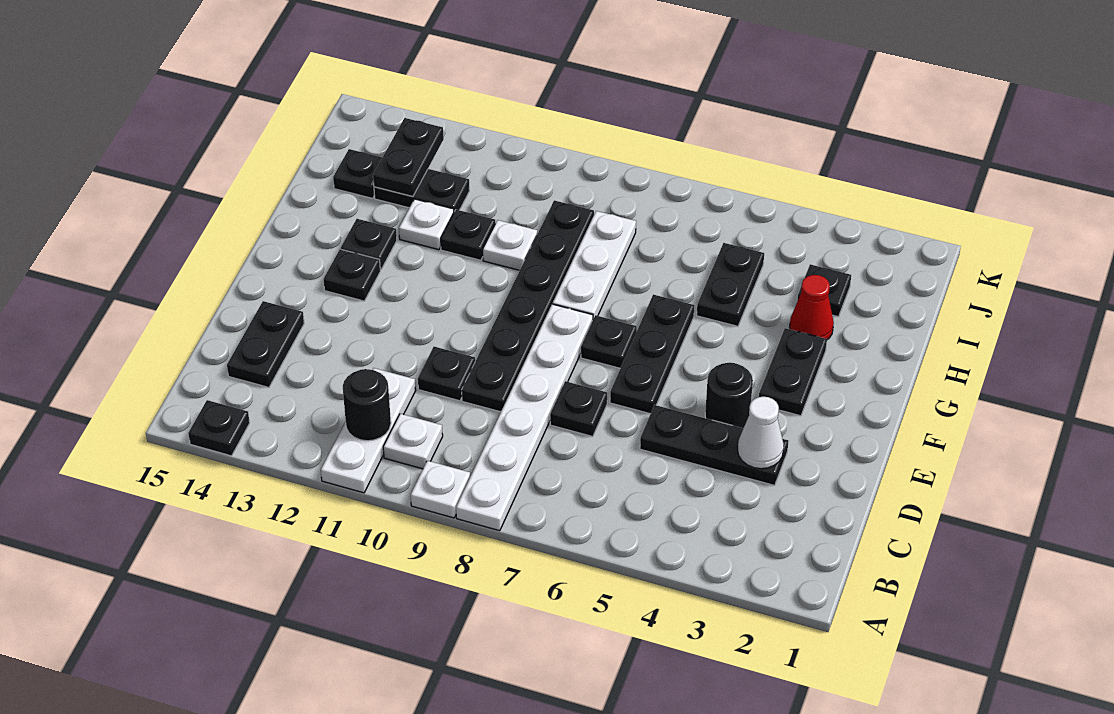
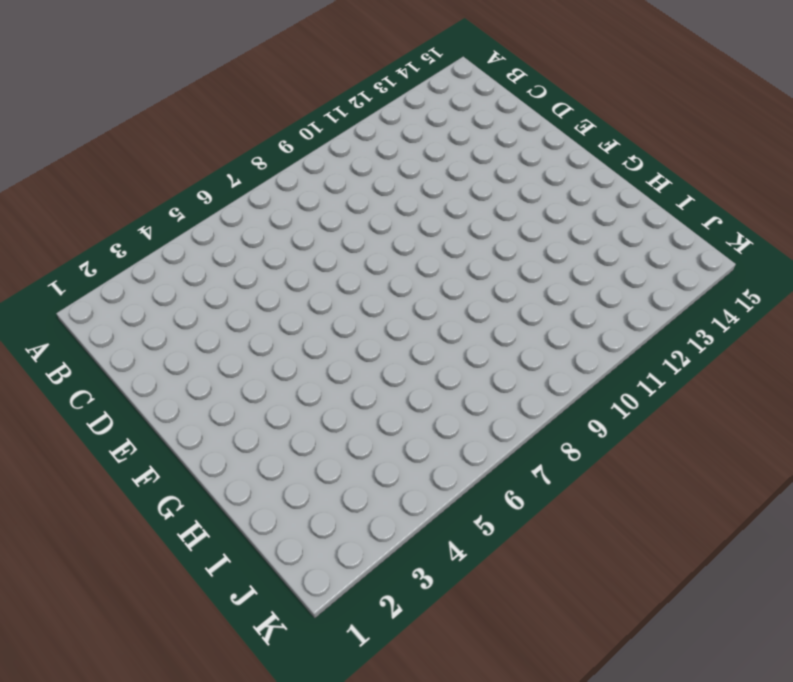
none -> white 1x6 plate [456,304,593,531]
none -> white 1x1 plate [411,461,470,518]
none -> white 1x3 plate [321,368,416,493]

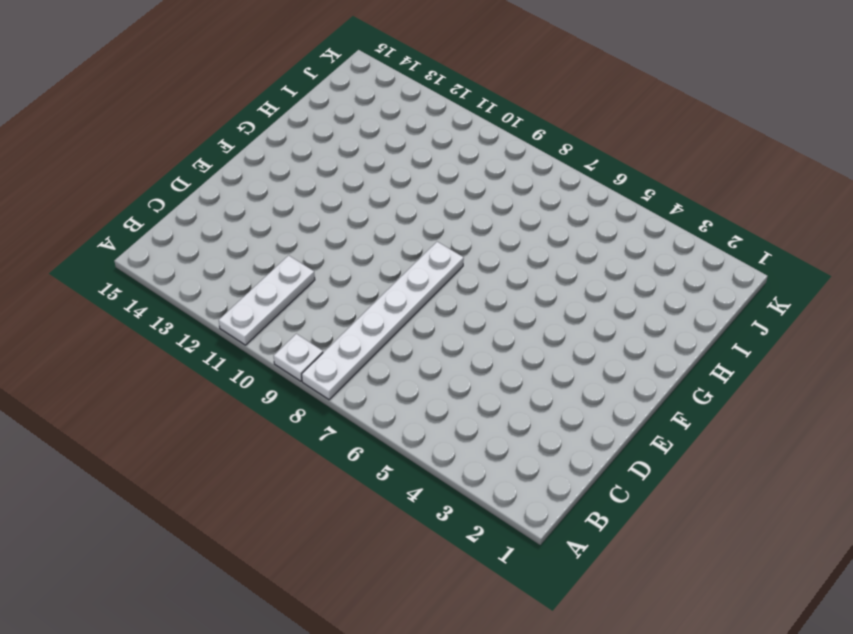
none -> black 1x1 plate [188,400,250,456]
none -> white 1x1 plate [383,414,443,469]
none -> black 1x2 plate [227,301,304,387]

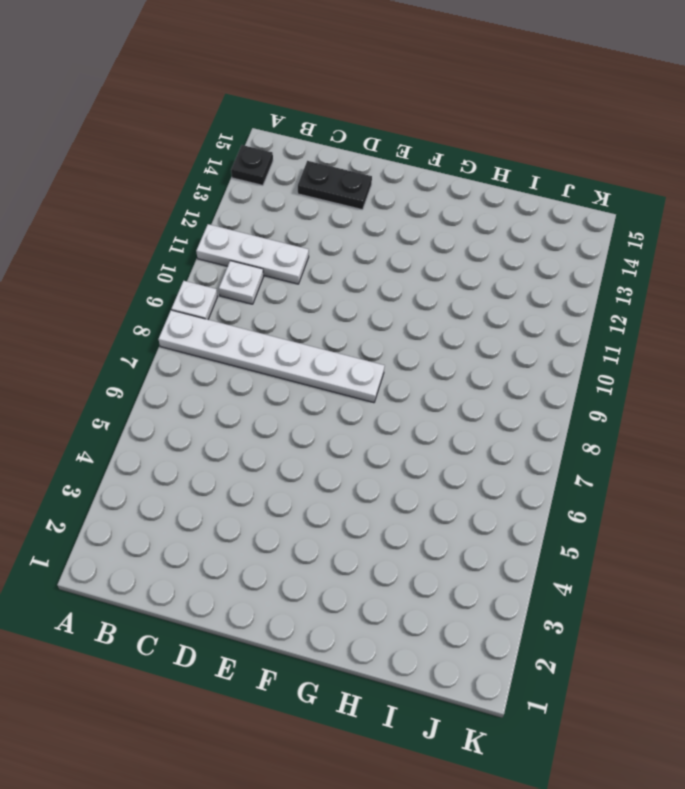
none -> black 1x3 plate [640,405,788,485]
none -> black 1x1 plate [550,381,607,437]
none -> black 1x6 plate [462,200,594,412]

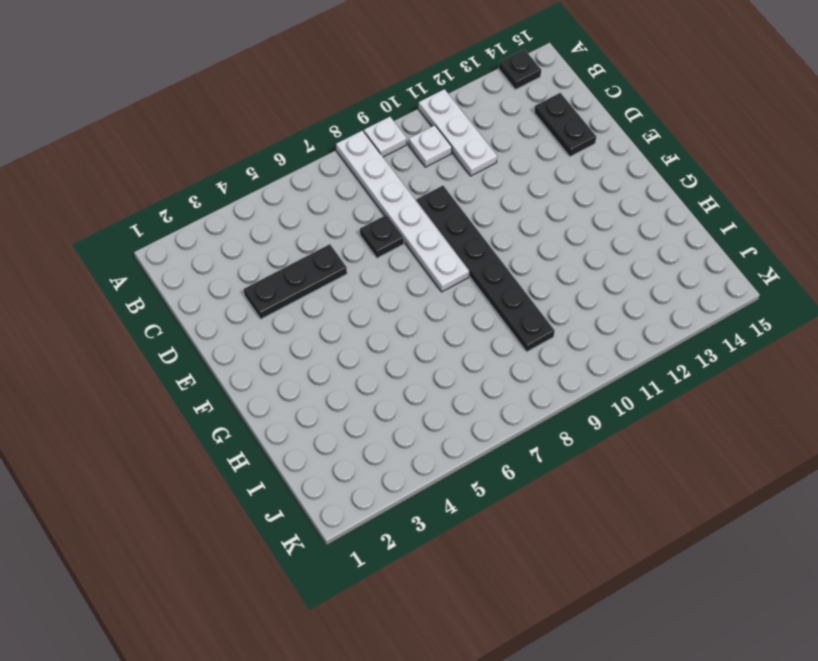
none -> black 1x1 plate [418,347,475,401]
none -> black 1x1 round brick [705,363,753,428]
none -> black 1x3 plate [610,294,695,414]

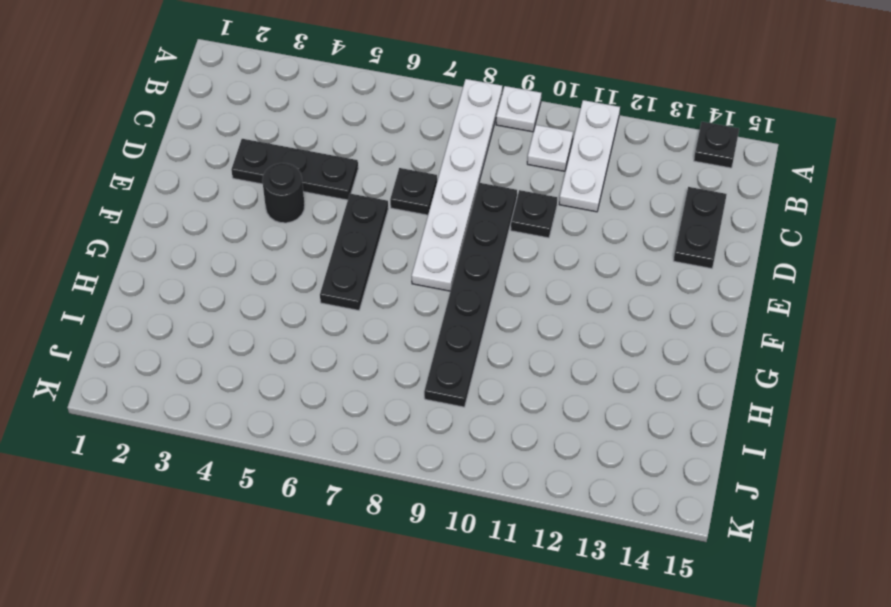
none -> black 1x2 plate [759,328,827,416]
none -> black 1x1 plate [581,315,637,368]
none -> black 1x1 plate [324,249,380,301]

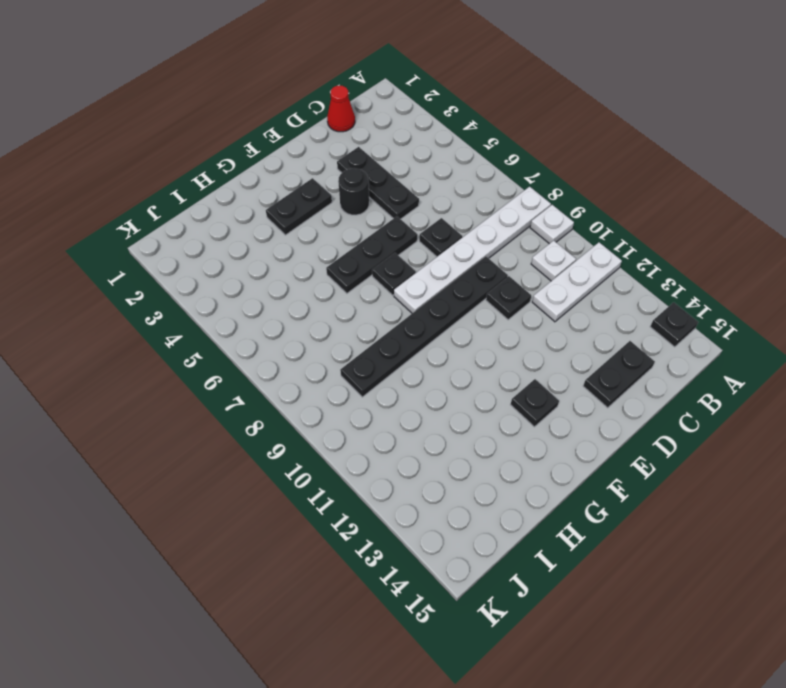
red 1x1 cone [327,86,355,132] -> red 1x1 cone moved to [790,275,834,340]
none -> white 1x3 plate [553,211,636,319]
none -> black 1x1 plate [341,219,397,270]
none -> black 1x2 plate [697,243,764,326]

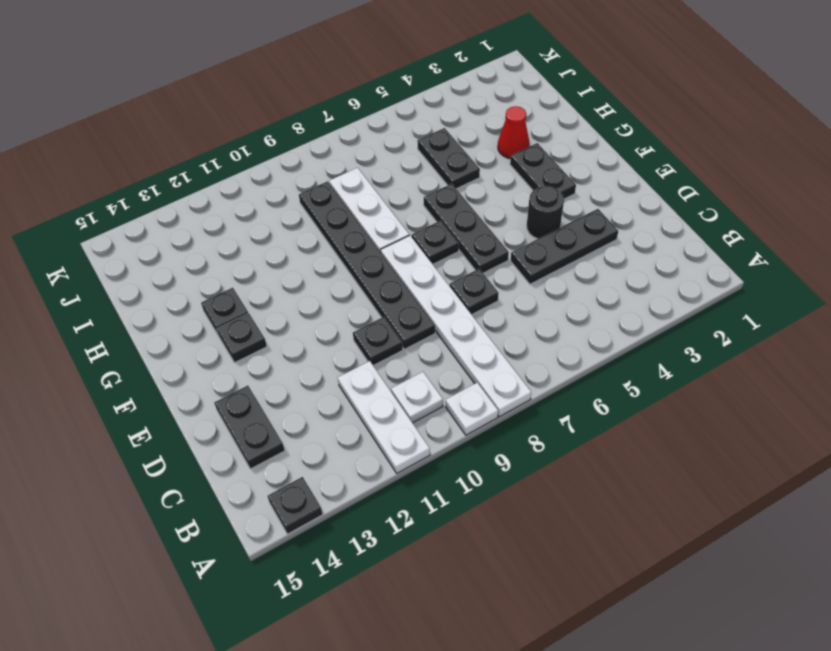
none -> white 1x1 plate [483,220,537,270]
none -> black 1x1 plate [441,210,495,260]
none -> white 1x1 plate [399,199,454,250]

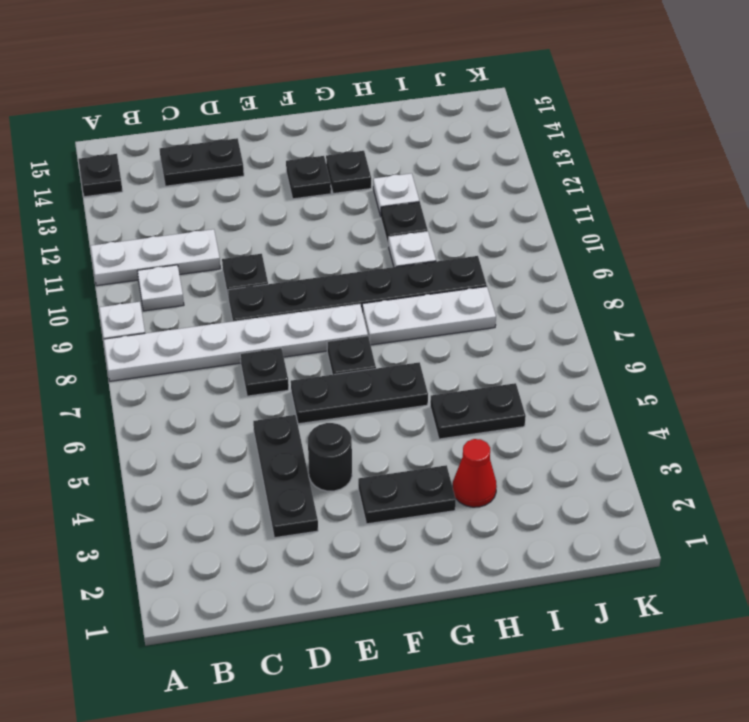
none -> black 1x1 plate [797,264,851,317]
none -> black 1x2 plate [374,169,470,212]
none -> black 1x1 plate [333,149,382,198]

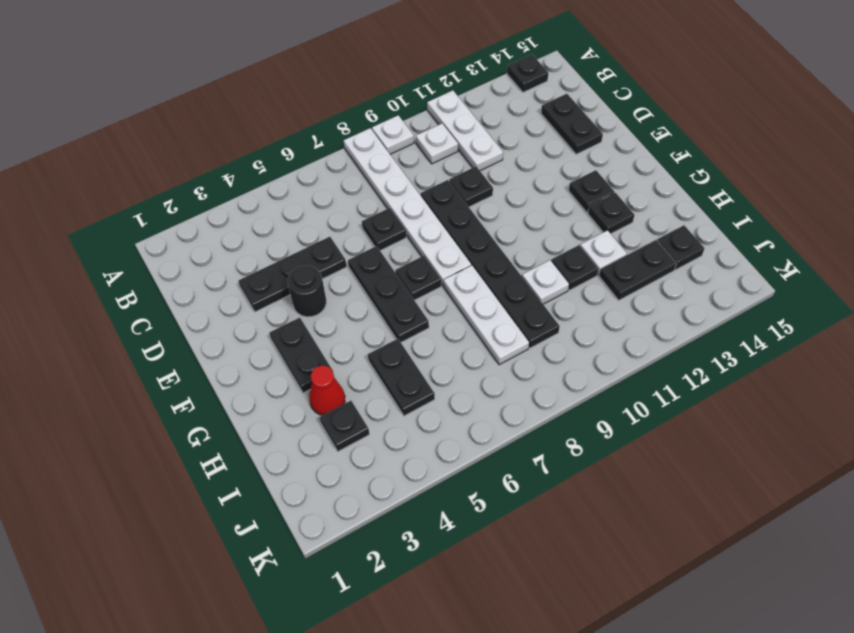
none -> black 1x1 round brick [343,369,391,441]
none -> white 1x1 cone [738,397,784,469]
none -> black 1x2 plate [373,118,444,196]

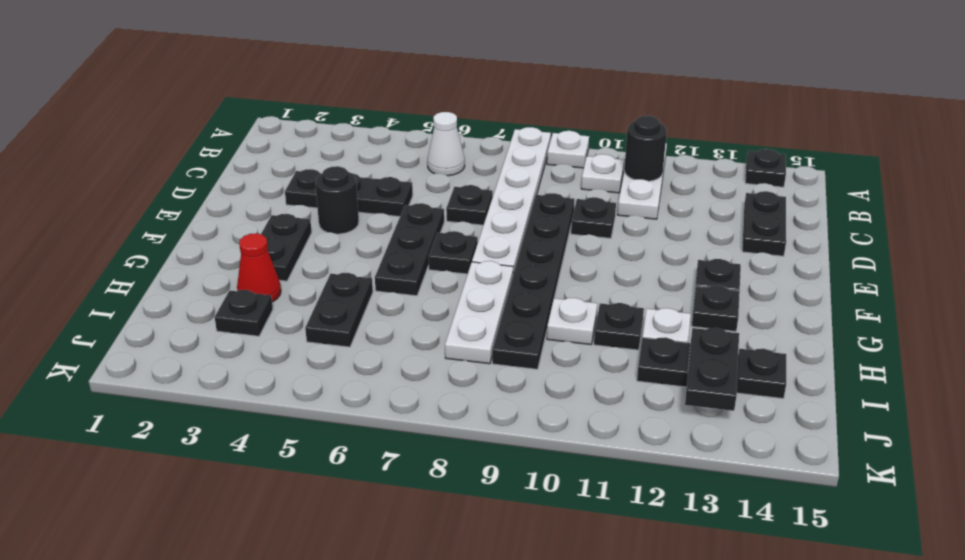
white 1x1 cone [427,112,465,176] -> white 1x1 cone moved to [738,397,784,469]

